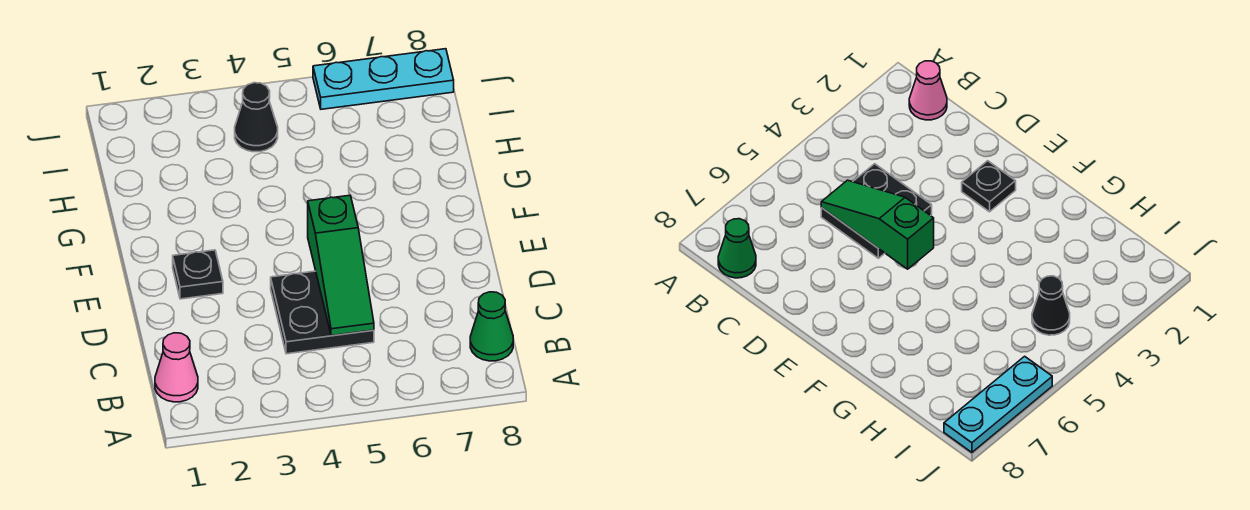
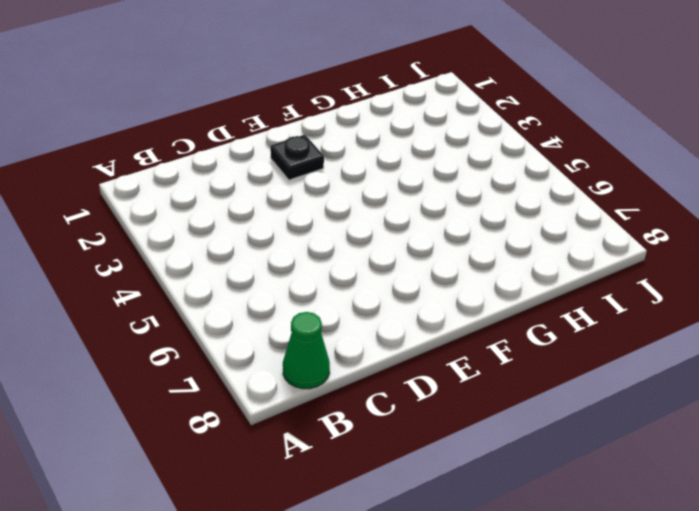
none -> pink 1x1 cone [155,333,198,402]
none -> black 2x2 plate [271,271,374,354]

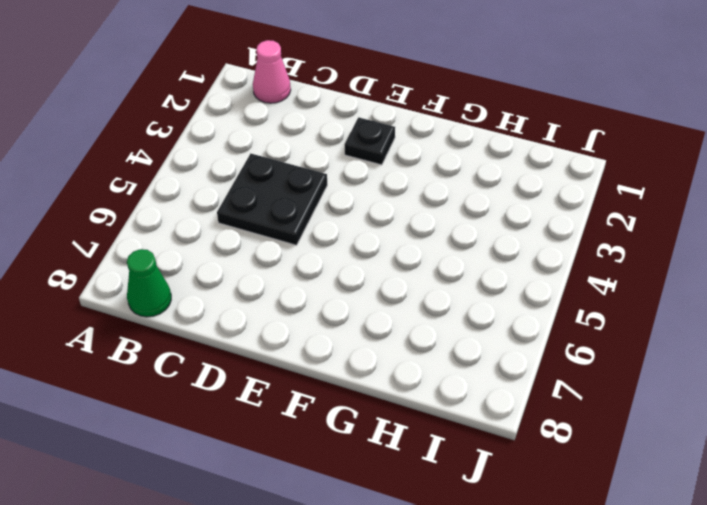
none -> black 1x1 cone [235,83,278,152]
none -> cyan 1x3 plate [313,49,454,109]

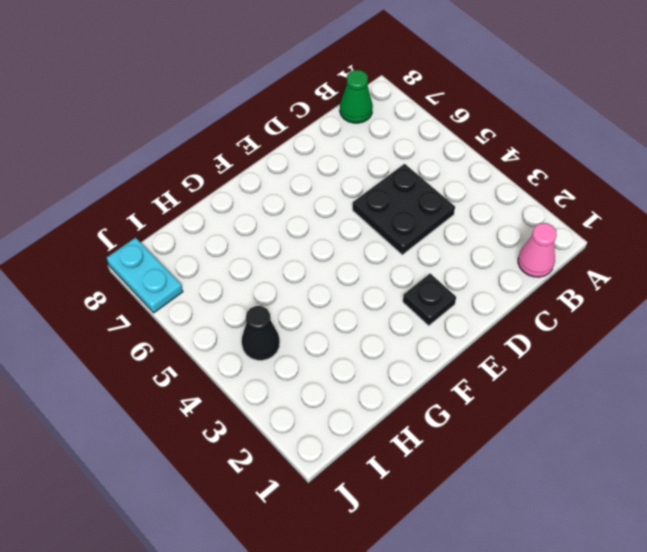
cyan 1x2 plate [107,238,183,313] -> cyan 1x3 plate [313,49,454,109]
none -> green 1x3 slope [308,195,374,336]

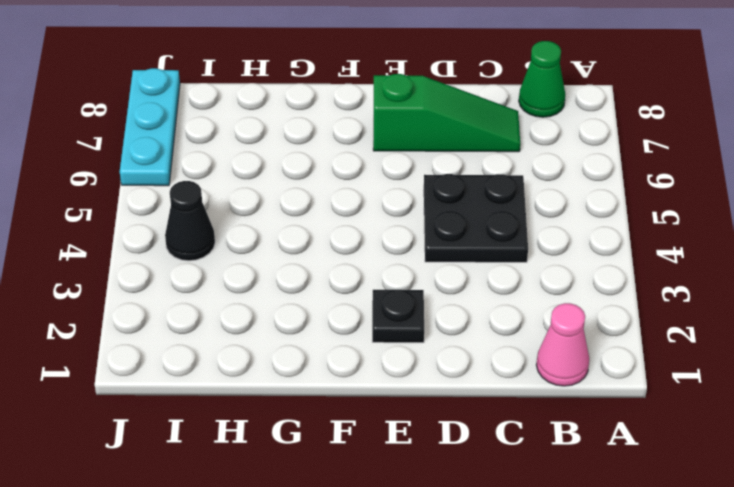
green 1x3 slope [373,74,520,152] -> green 1x3 slope moved to [308,195,374,336]

